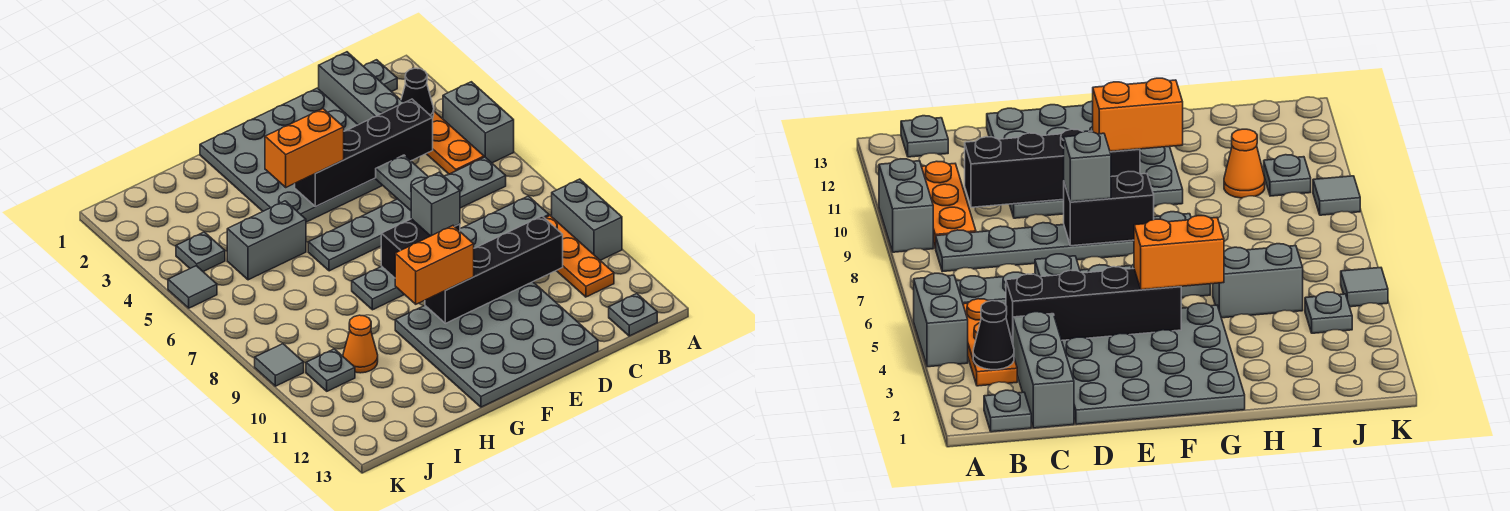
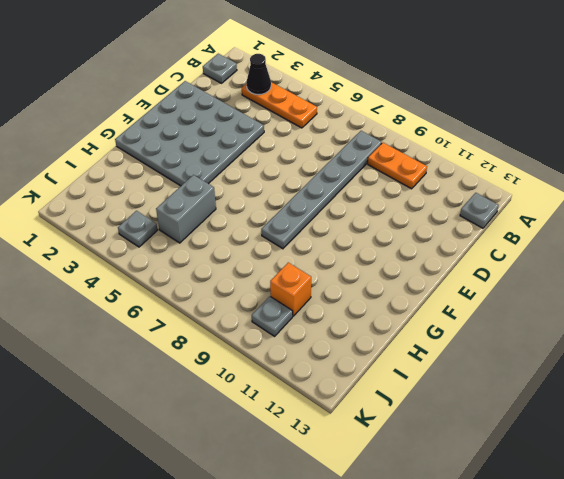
orange 1x2 plate [368,143,427,189] -> orange 1x3 plate [545,216,614,297]
orange 1x1 brick [270,263,311,316] -> orange 1x1 cone [343,315,378,373]
none -> grey 1x2 brick [443,82,514,163]
none -> grey 1x2 brick [552,179,622,260]
none -> grey 1x6 plate [308,157,506,271]

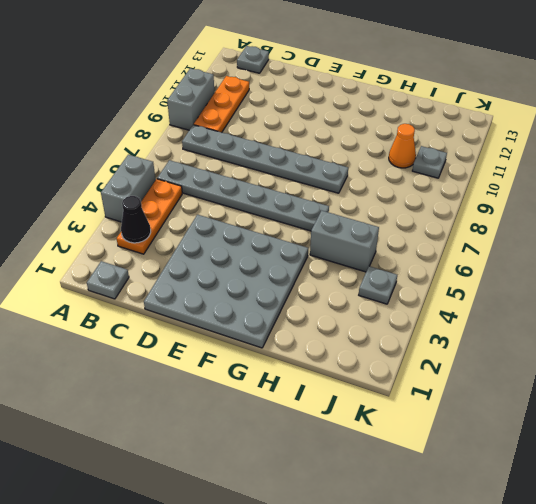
none -> grey 1x3 brick [319,52,404,125]
none -> grey 4x4 plate [395,282,598,407]
none -> grey 1x1 tile [168,266,217,308]

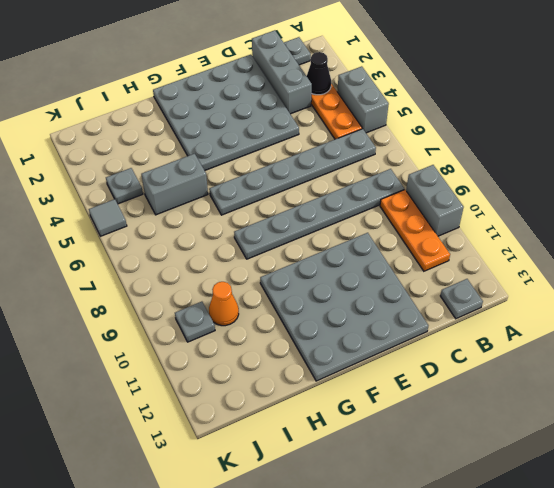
none -> grey 1x1 tile [255,344,304,386]
none -> black 1x4 brick [295,99,433,207]
none -> black 1x4 brick [425,216,563,323]

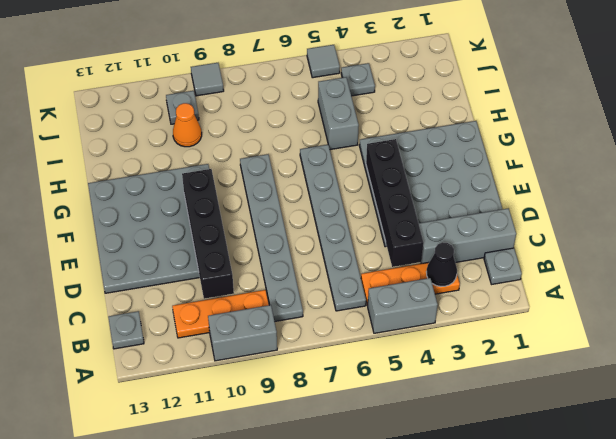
none -> grey 1x2 plate [376,155,428,210]
none -> black 1x2 brick [381,219,460,278]
none -> grey 1x1 brick [411,172,460,236]

